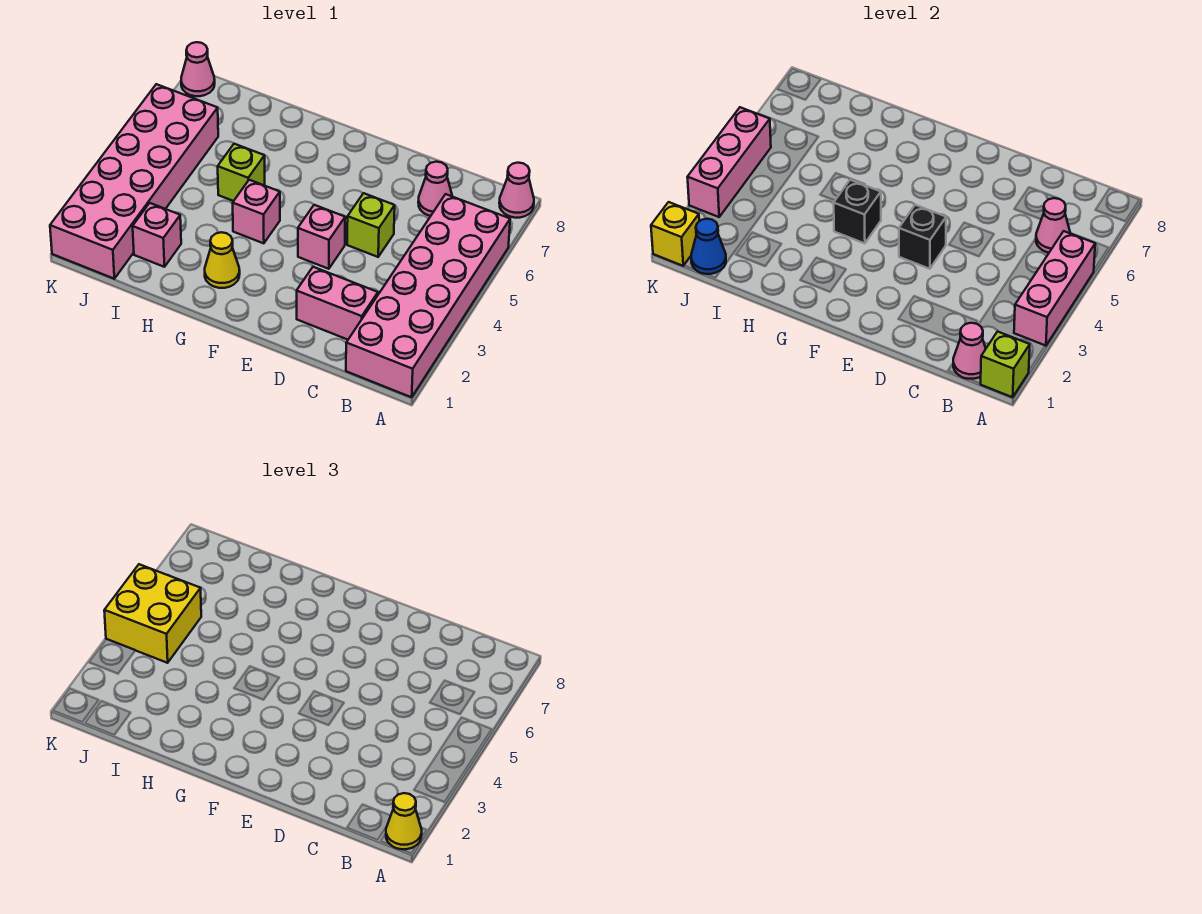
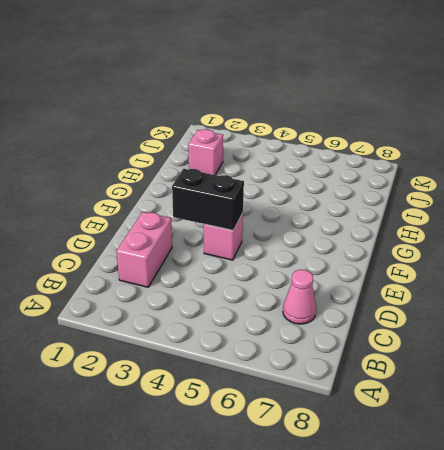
black 1x2 brick [172,169,244,230] -> black 1x1 brick [899,205,946,269]
none -> pink 2x6 brick [346,194,510,397]
none -> pink 1x1 cone [499,163,534,218]
none -> lime 1x1 brick [347,193,395,257]

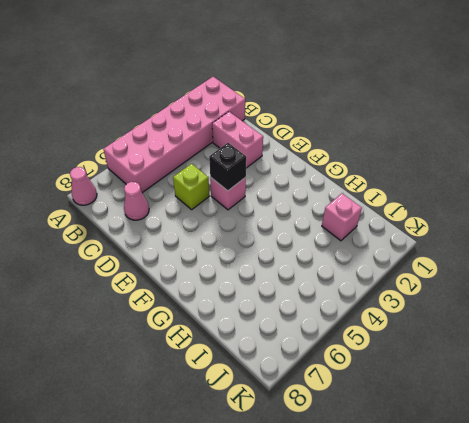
none -> yellow 1x1 cone [205,232,240,288]
none -> pink 1x1 brick [233,180,280,243]
none -> lime 1x1 brick [218,144,265,201]

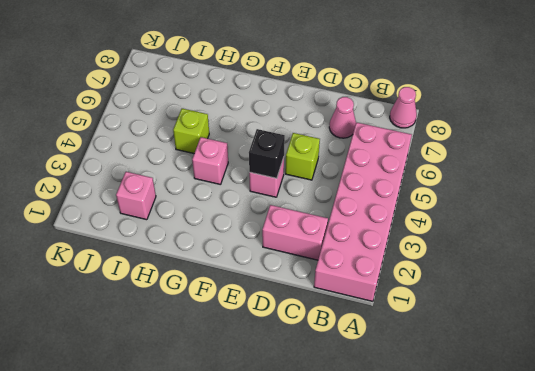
none -> yellow 1x1 cone [205,232,240,288]
none -> pink 2x6 brick [50,84,218,279]
none -> pink 1x1 cone [181,42,215,96]

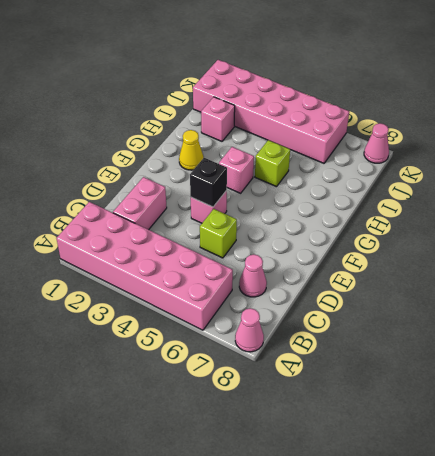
none -> lime 1x1 brick [981,331,1030,397]
none -> pink 1x3 brick [1014,231,1095,346]
none -> pink 1x1 cone [953,323,986,379]

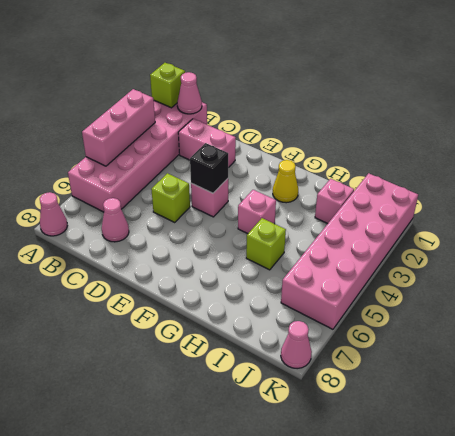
none -> pink 1x1 cone [1036,198,1071,253]
none -> black 1x1 brick [834,180,881,243]
none -> blue 1x1 cone [691,219,726,274]

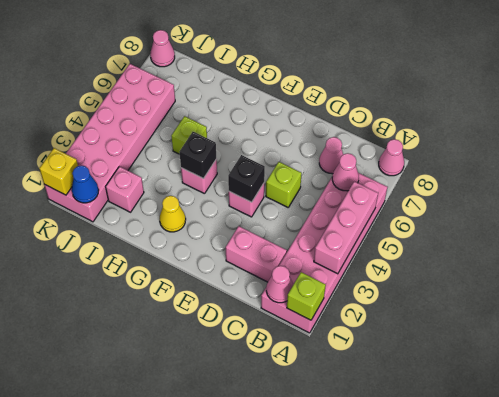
none -> pink 1x3 brick [687,107,771,217]
none -> yellow 1x1 cone [386,793,422,849]
none -> yellow 2x2 brick [104,564,201,663]

